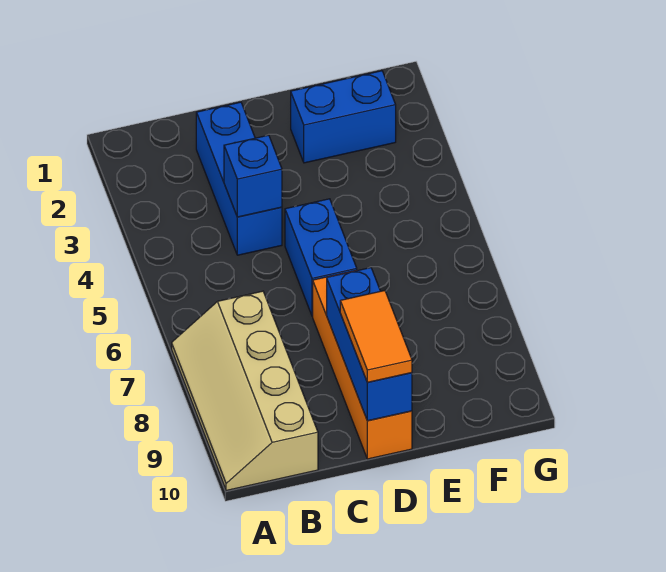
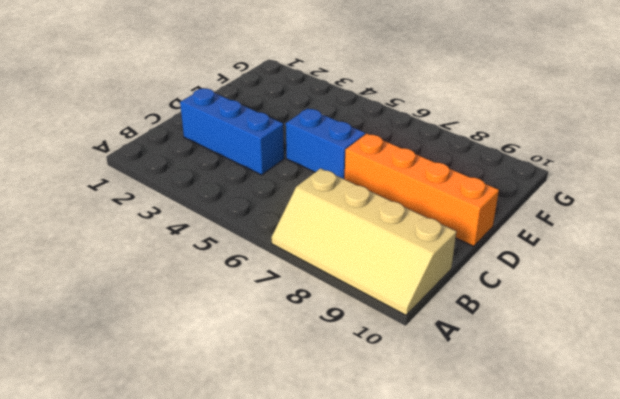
none -> blue 1x2 brick [291,71,396,163]
none -> blue 1x1 brick [224,135,282,217]

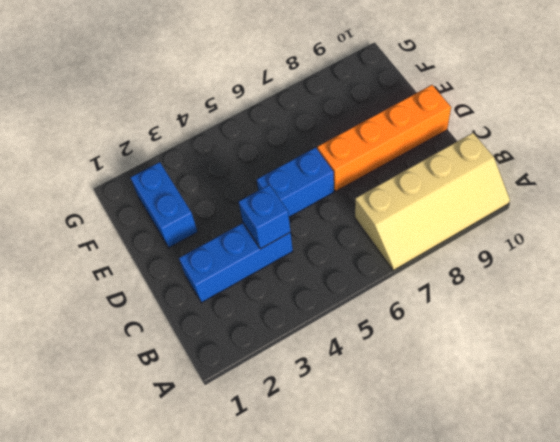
none -> blue 1x3 brick [327,268,412,421]
none -> orange 1x2 tile [340,291,412,382]

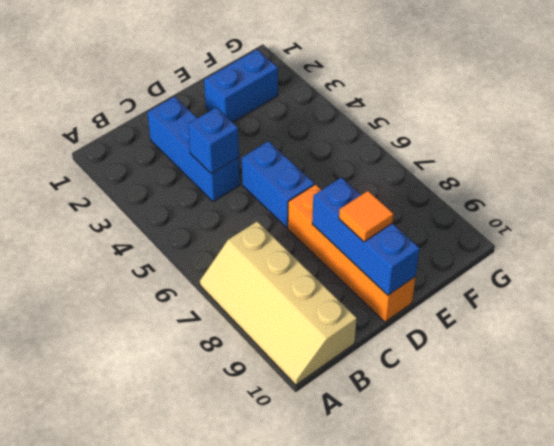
orange 1x1 tile [339,191,393,242] -> orange 1x2 tile [340,291,412,382]

